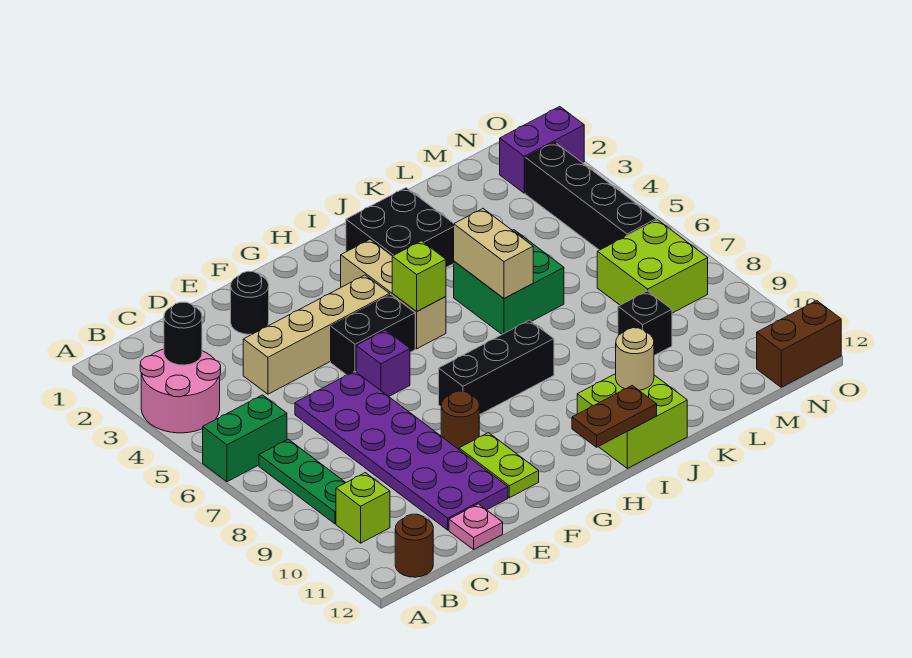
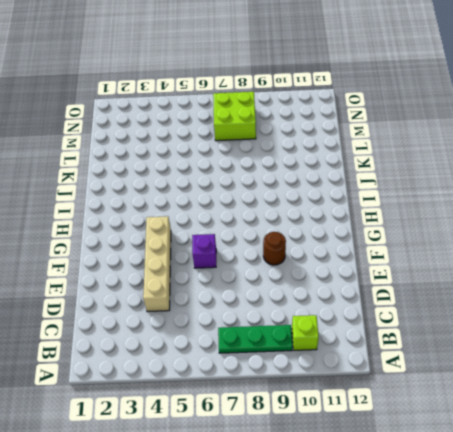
none -> pink 2x2 round brick [140,349,221,433]
none -> green 1x2 brick [203,395,287,482]
none -> brown 1x1 round brick [395,514,433,577]

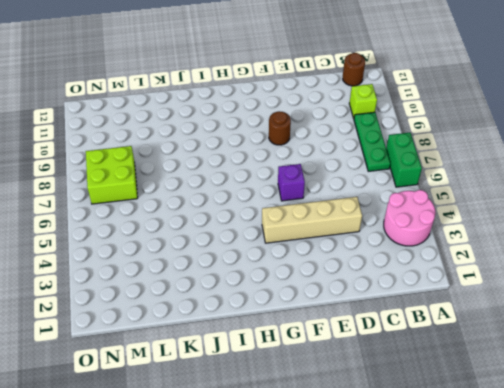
green 1x2 brick [386,133,422,187] -> green 1x2 brick turned to [203,395,287,482]
none -> purple 2x6 plate [295,371,508,530]
none -> pink 1x1 plate [449,504,503,549]
none -> black 1x1 round brick [231,271,269,334]

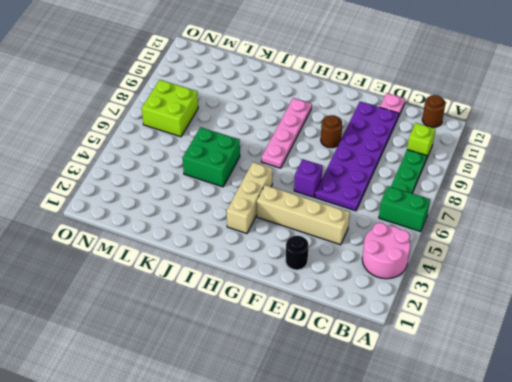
pink 1x4 plate [261,98,312,168] -> black 1x3 brick [439,320,554,415]
none -> black 1x2 brick [331,294,415,375]
none -> lime 1x2 plate [459,433,539,498]
none -> black 2x2 brick [346,188,454,267]

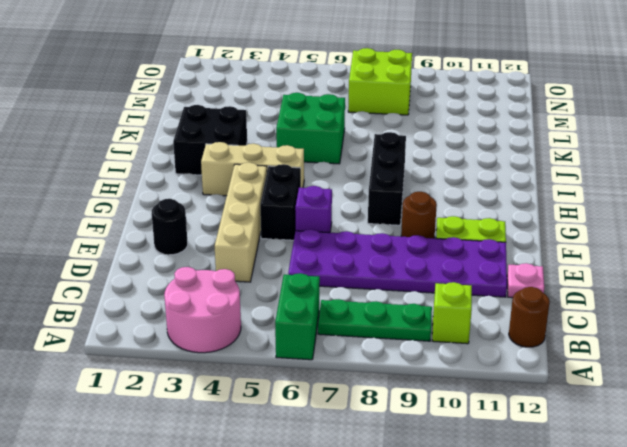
none -> lime 2x2 brick [577,374,687,468]
none -> black 1x1 brick [618,291,672,356]
none -> purple 1x2 brick [500,107,584,193]

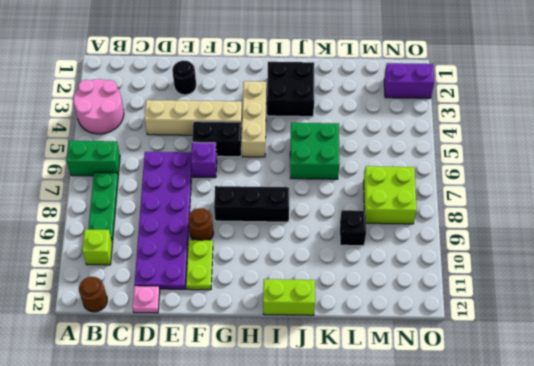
lime 1x2 brick [263,279,315,315] -> lime 2x2 brick [577,374,687,468]
none -> black 1x4 brick [525,142,656,250]
none -> brown 1x2 brick [757,301,841,387]
none -> black 1x1 round brick [164,302,202,365]

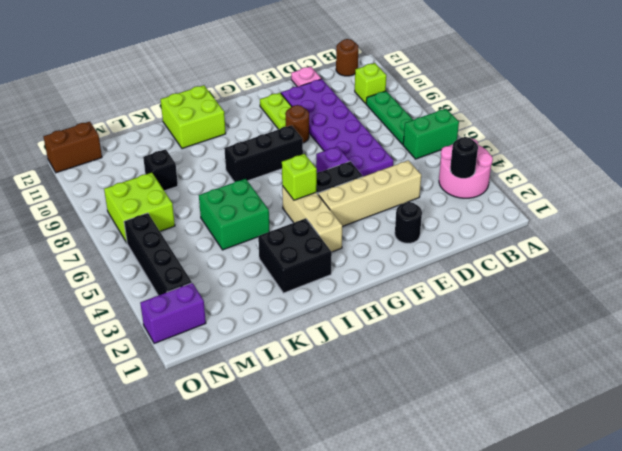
none -> brown 1x2 plate [572,386,657,447]
none -> tan 1x2 brick [454,209,533,299]
none -> tan 1x1 round brick [616,328,654,390]

